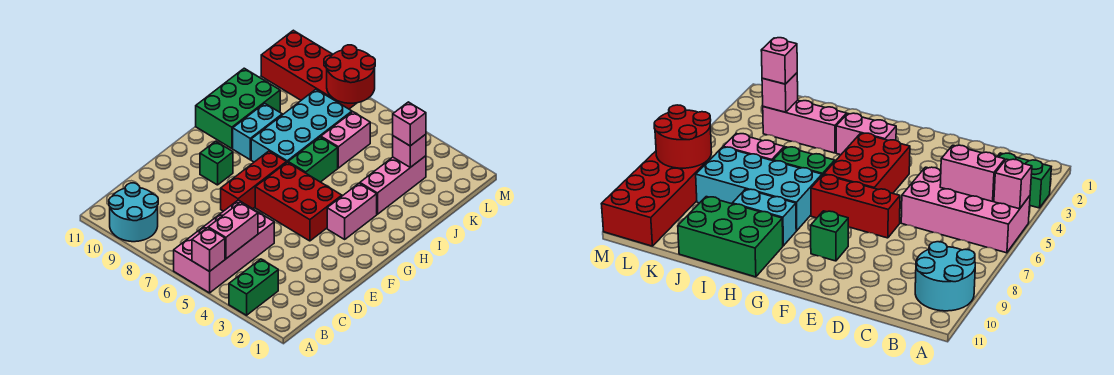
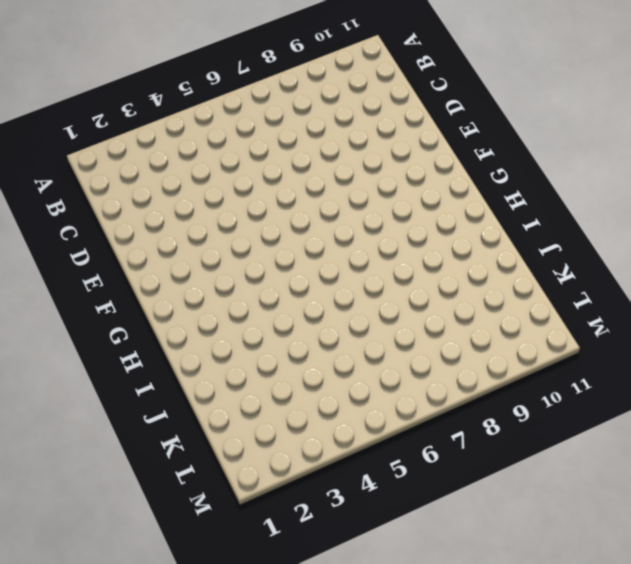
none -> green 1x2 brick [229,259,278,315]
none -> pink 2x4 brick [174,200,274,293]
none -> cyan 2x2 round brick [109,183,158,242]

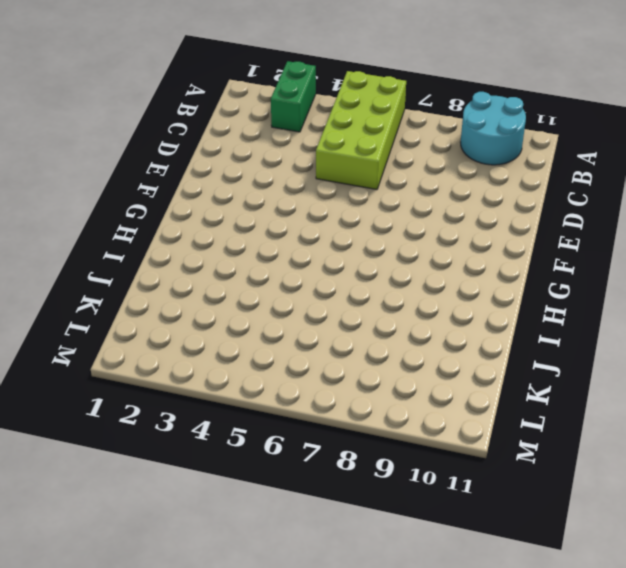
lime 2x4 brick [316,71,406,189] -> pink 2x4 brick [174,200,274,293]
none -> red 1x3 brick [221,151,286,211]
none -> red 2x3 brick [255,162,342,241]
none -> green 1x1 brick [200,141,233,185]

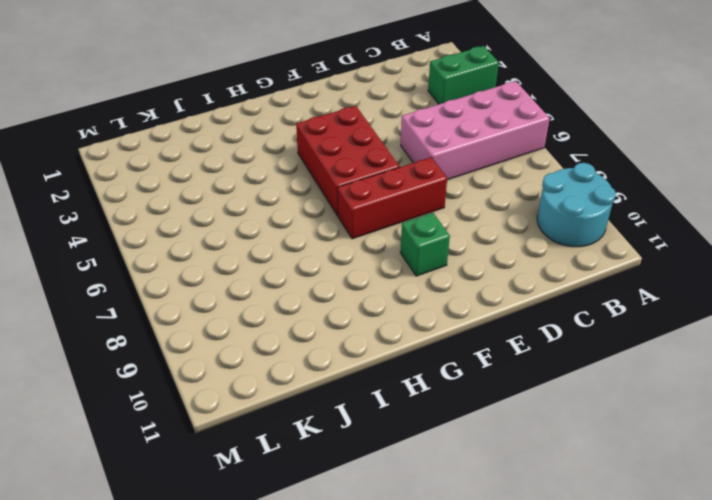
none -> pink 1x2 brick [327,183,377,239]
none -> green 1x2 brick [288,137,338,182]
none -> cyan 2x4 brick [251,89,352,163]

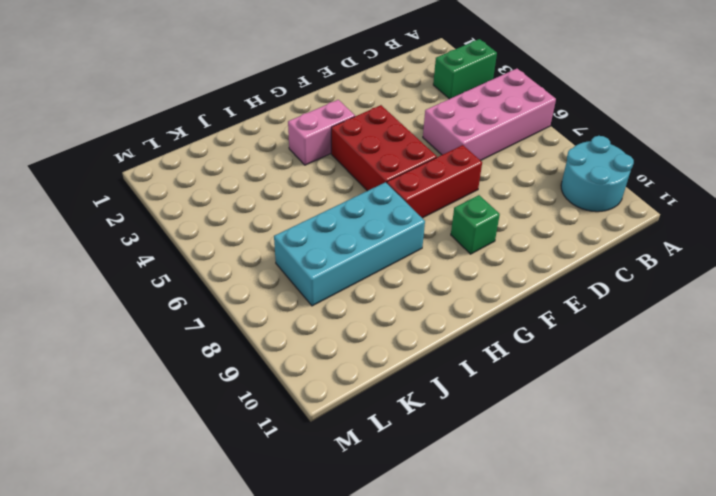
none -> green 1x2 brick [288,137,338,182]
none -> cyan 1x2 brick [233,103,282,160]
none -> green 2x3 brick [196,68,280,149]

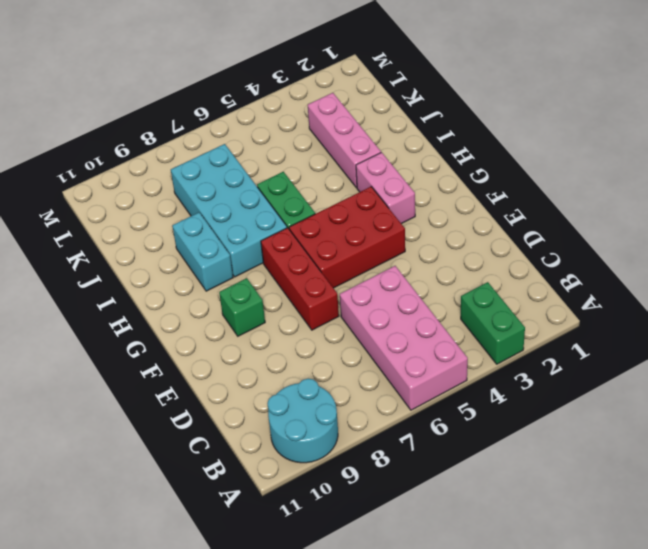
none -> green 2x3 brick [196,68,280,149]
none -> pink 1x2 brick [321,112,370,168]
none -> red 2x4 brick [261,30,356,109]

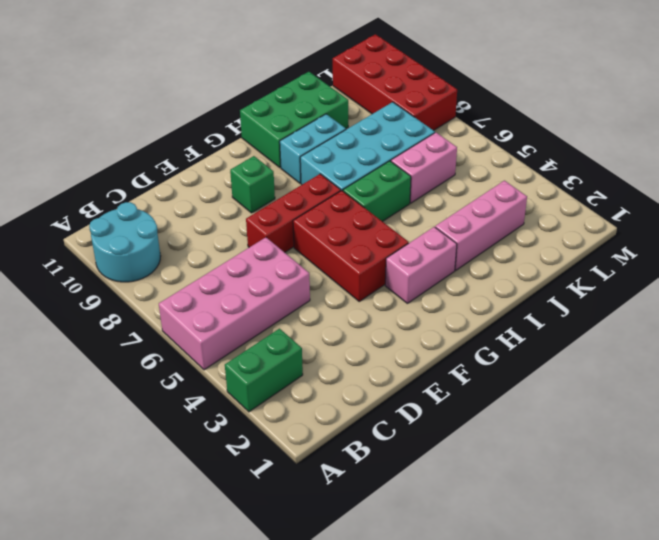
none -> pink 1x1 brick [192,228,225,272]
none -> pink 1x2 brick [208,202,258,259]
none -> pink 1x1 brick [393,134,426,167]

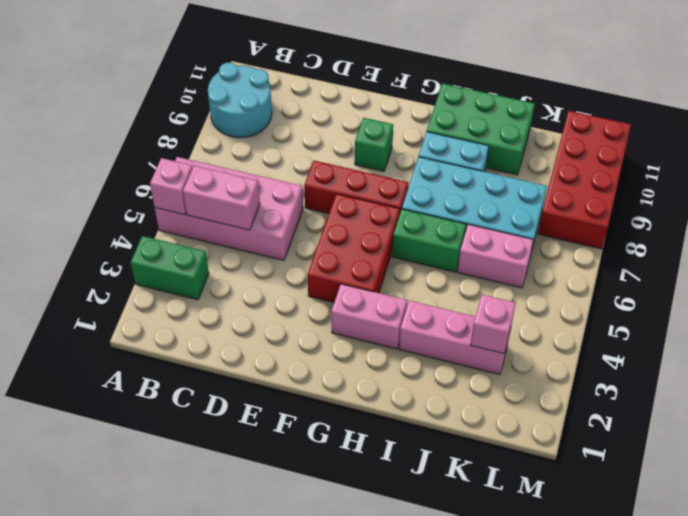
none -> red 2x2 round brick [326,45,375,103]
none -> pink 1x1 brick [393,102,426,146]

